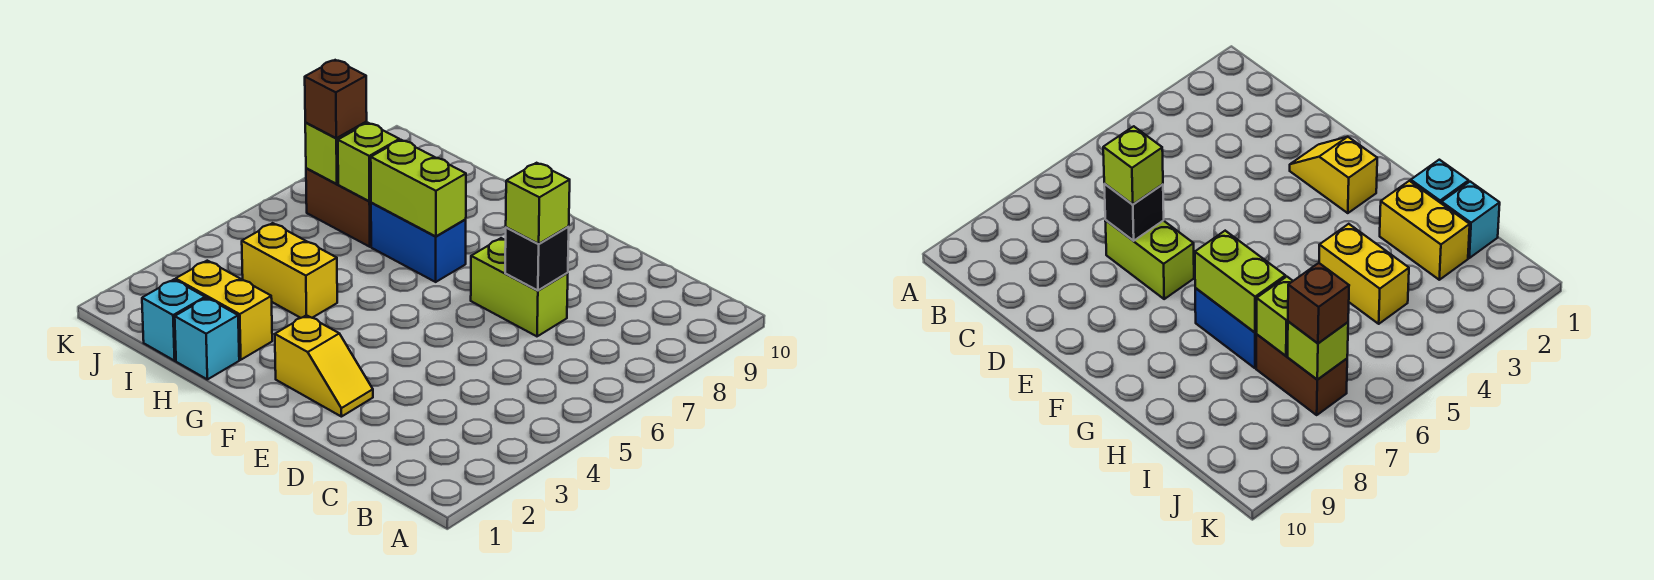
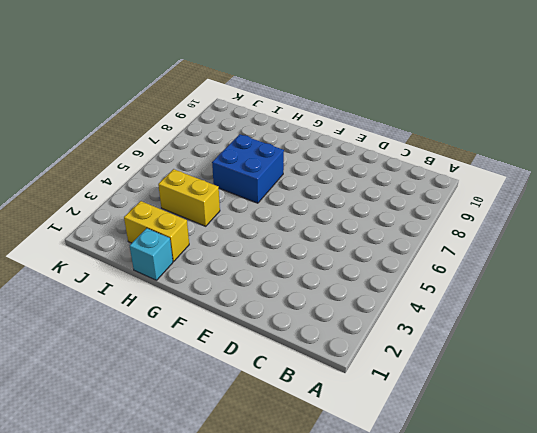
blue 2x2 brick [212,134,284,203] -> blue 1x2 brick [371,203,466,282]
none -> lime 1x2 brick [471,238,568,336]
none -> yellow 1x2 slope [275,315,373,417]
none -> cyan 1x1 brick [142,280,205,361]

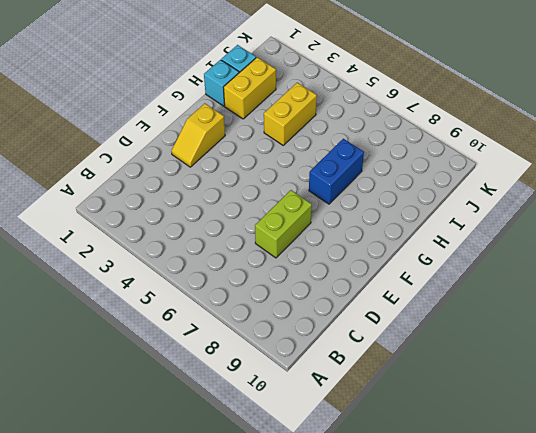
none -> brown 1x2 brick [306,168,371,247]
none -> black 1x1 brick [505,226,569,290]
none -> lime 1x2 brick [371,140,466,236]

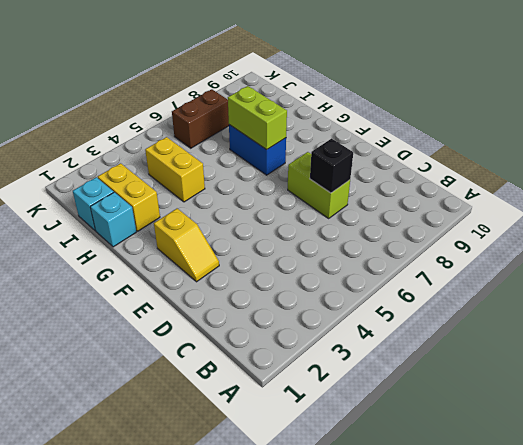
brown 1x2 brick [172,89,229,148] -> brown 1x2 brick turned to [306,168,371,247]
none -> lime 1x1 brick [338,123,399,202]
none -> lime 1x1 brick [305,122,367,184]
none -> lime 1x1 brick [506,163,570,244]

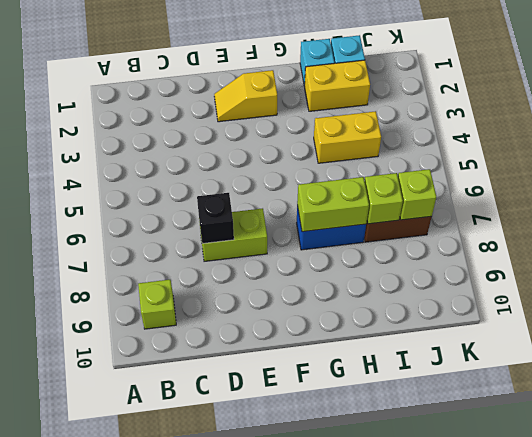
lime 1x1 brick [138,280,176,329] -> lime 1x1 brick moved to [506,163,570,244]
none -> brown 1x1 brick [305,60,367,138]

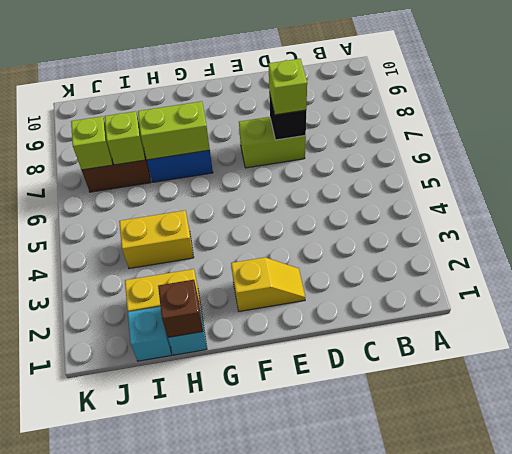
brown 1x1 brick [158,280,203,337] -> brown 1x1 brick moved to [305,60,367,138]

